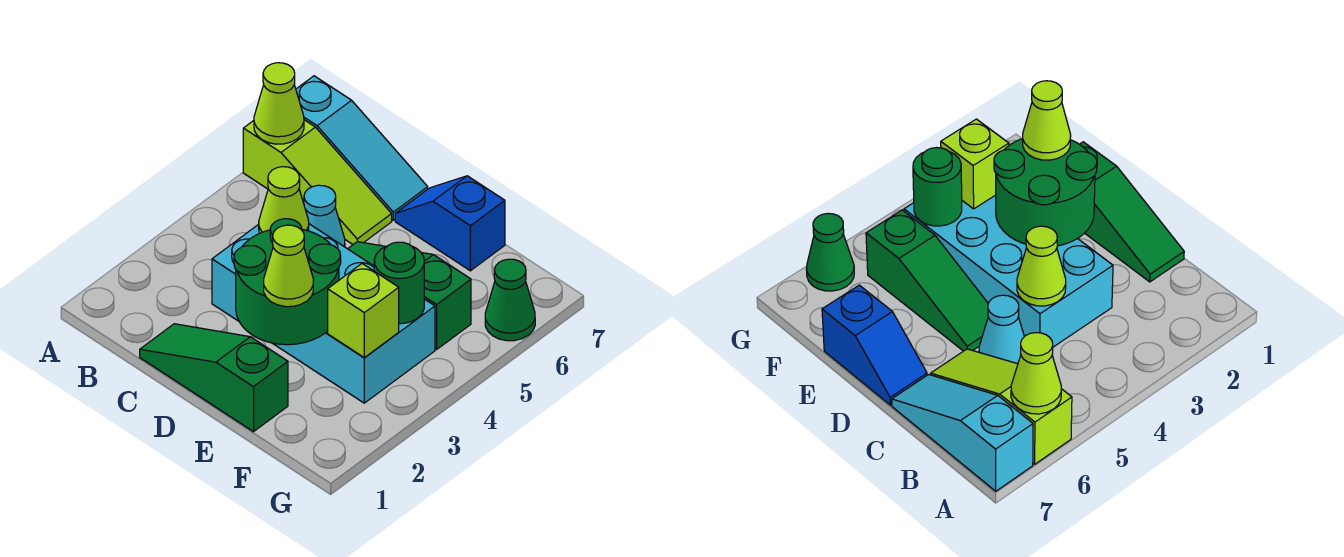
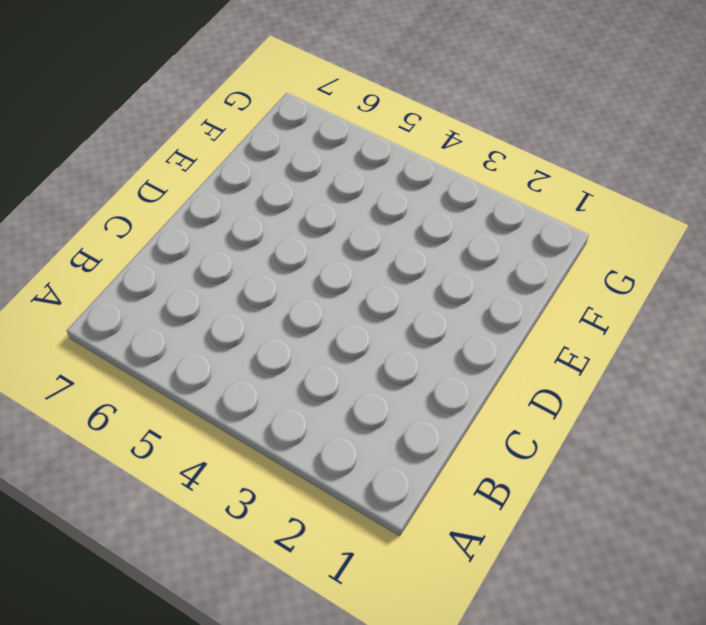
none -> lime 1x3 slope [243,120,392,244]
none -> cyan 1x3 slope [296,76,428,220]
none -> green 1x3 slope [140,324,288,432]

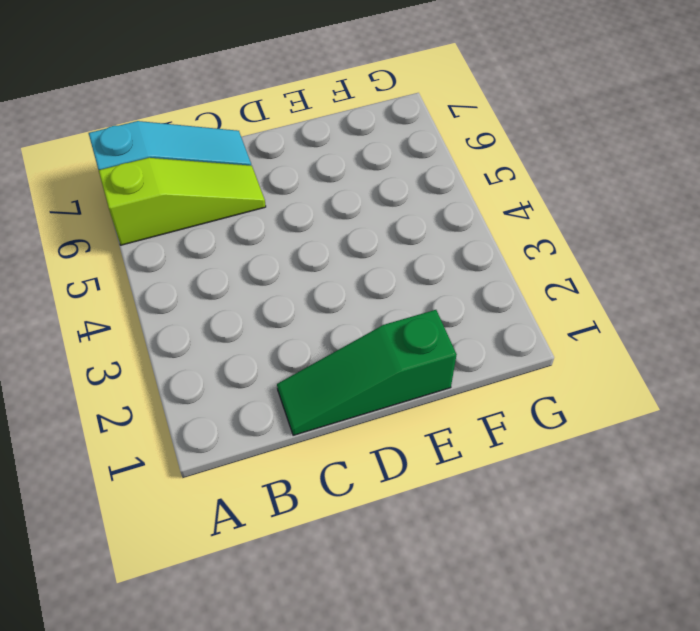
none -> cyan 2x4 brick [212,224,435,403]
none -> cyan 1x1 cone [304,185,345,247]
none -> green 1x3 slope [348,242,471,349]

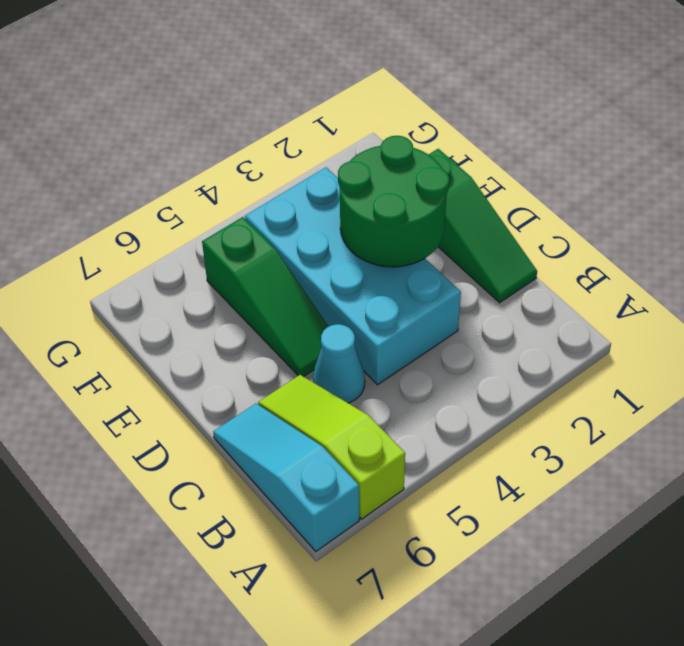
none -> blue 1x2 slope [395,176,505,271]
none -> green 1x1 cone [485,259,535,341]
none -> lime 1x1 cone [254,63,304,144]

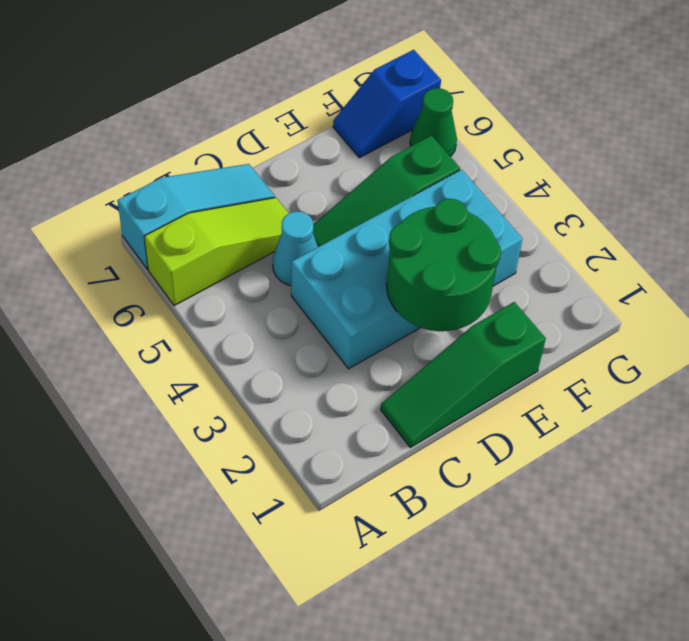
blue 1x2 slope [333,50,441,158] -> blue 1x2 slope moved to [395,176,505,271]
none -> lime 1x1 cone [254,63,304,144]
none -> lime 1x1 cone [259,167,309,234]
none -> lime 1x1 brick [328,264,399,357]

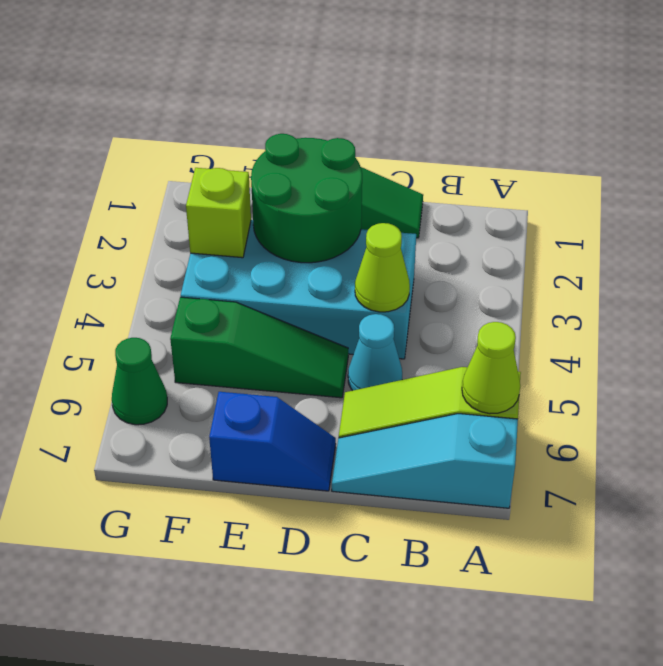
none -> green 1x1 round brick [374,242,424,324]
none -> lime 1x1 cone [264,225,313,307]

